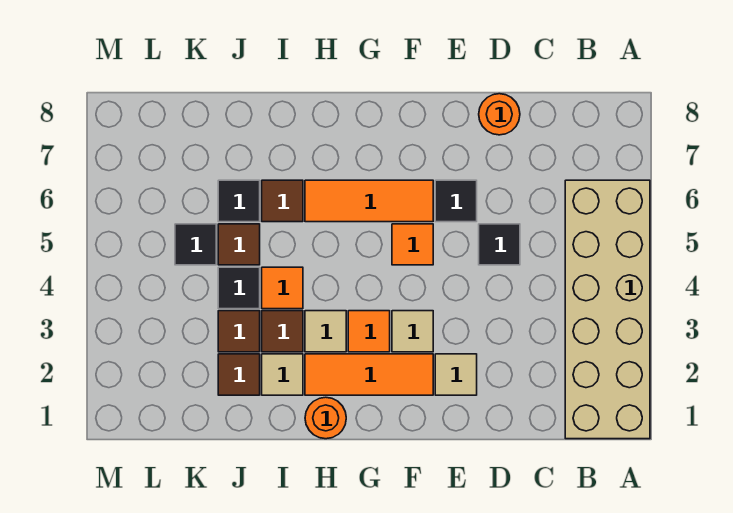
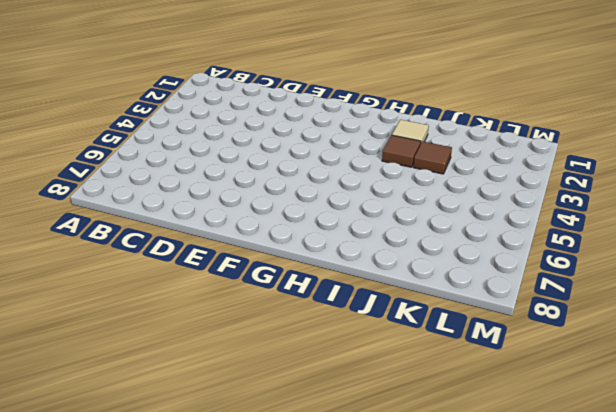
none -> tan 2x6 brick [565,180,650,439]
none -> black 1x1 tile [479,224,520,265]
none -> orange 1x1 round brick [479,94,520,135]

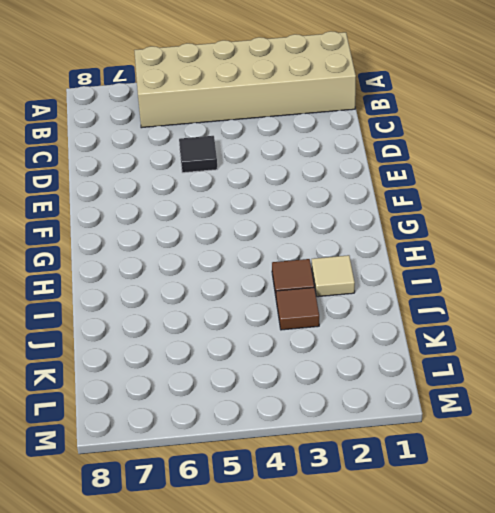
none -> orange 1x1 round brick [479,94,520,135]
none -> tan 1x1 tile [435,354,477,395]
none -> black 1x1 tile [435,180,477,222]

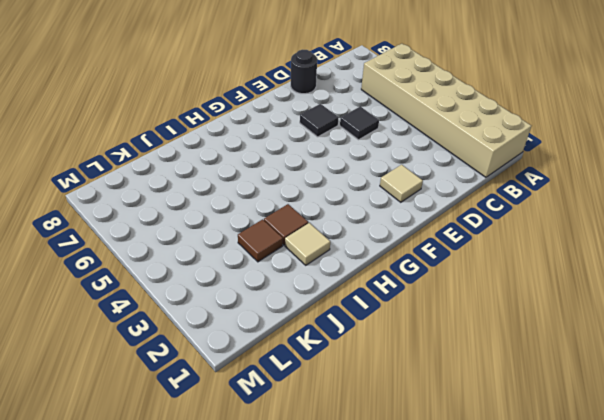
black 1x1 round brick [291,50,317,94] -> orange 1x1 round brick [479,94,520,135]
none -> orange 1x3 tile [305,354,433,395]
none -> tan 1x1 tile [392,311,433,352]
none -> orange 1x1 tile [392,224,433,265]

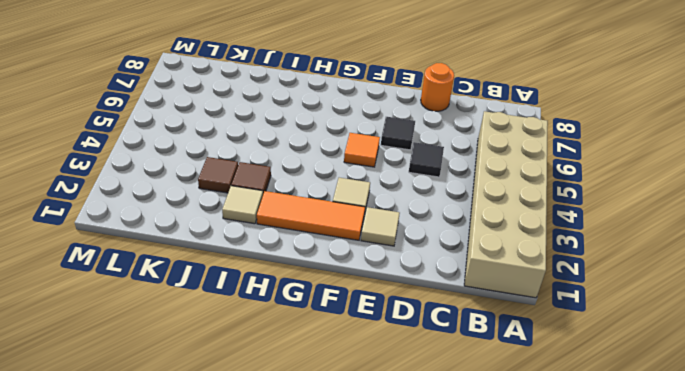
none -> orange 1x3 tile [305,180,433,222]
none -> orange 1x1 tile [348,311,390,352]
none -> orange 1x1 round brick [305,397,346,439]

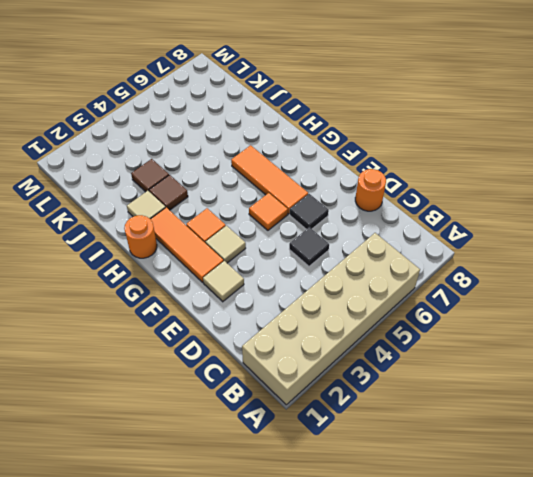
none -> tan 1x1 tile [305,311,346,352]
none -> orange 1x1 tile [262,267,303,309]
none -> brown 1x1 tile [262,180,303,222]

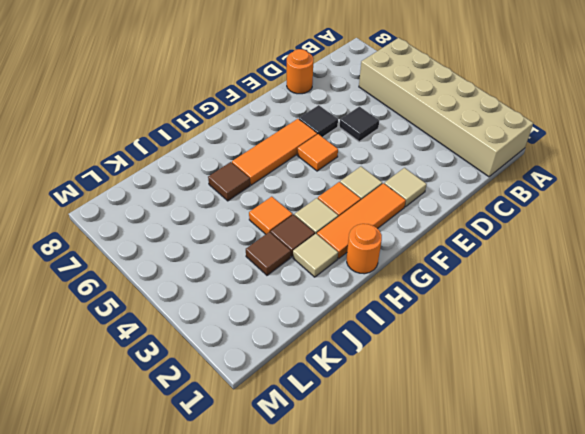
none -> brown 1x1 tile [218,354,260,395]
none -> black 1x1 tile [218,267,260,309]
none -> brown 1x1 tile [218,224,260,265]

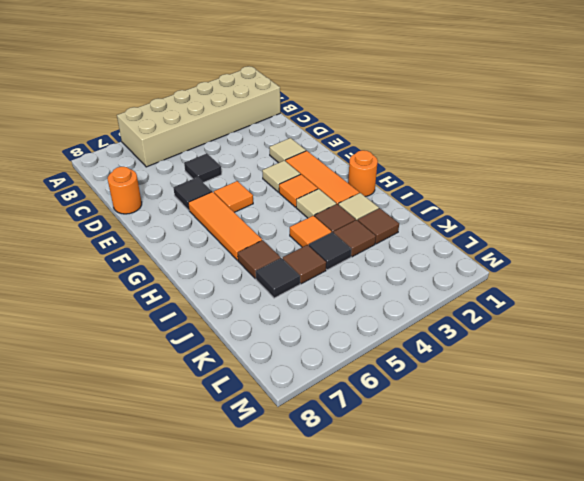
none -> black 1x1 tile [175,224,216,265]

